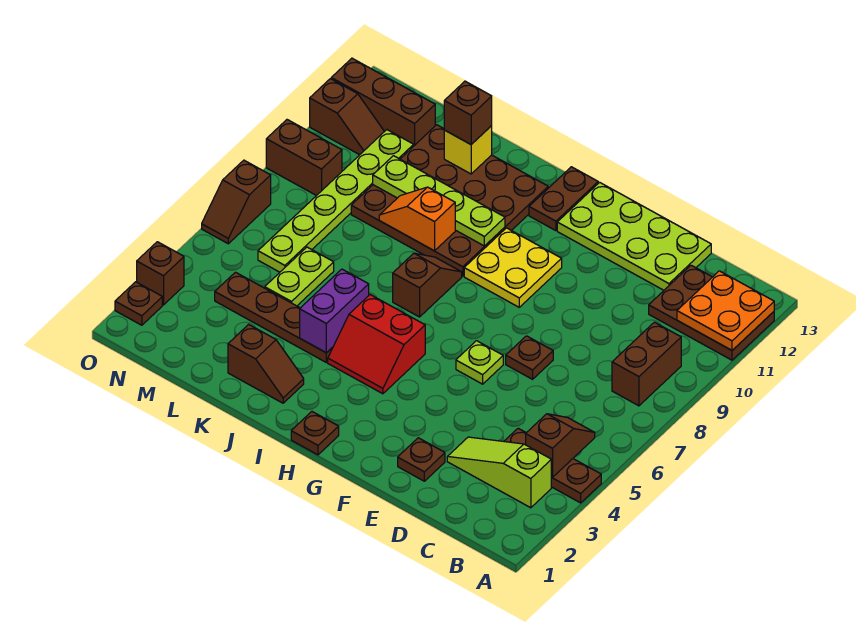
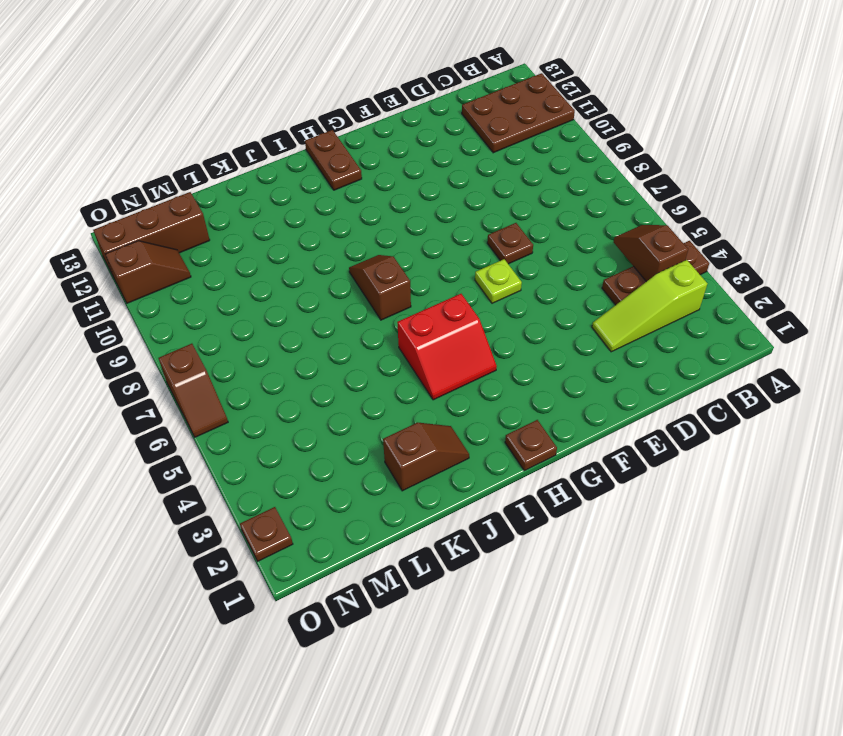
none -> brown 1x2 brick [612,322,681,406]
none -> lime 2x4 plate [557,182,711,290]
none -> brown 1x1 plate [398,438,445,481]
none -> yellow 2x2 plate [464,228,562,307]

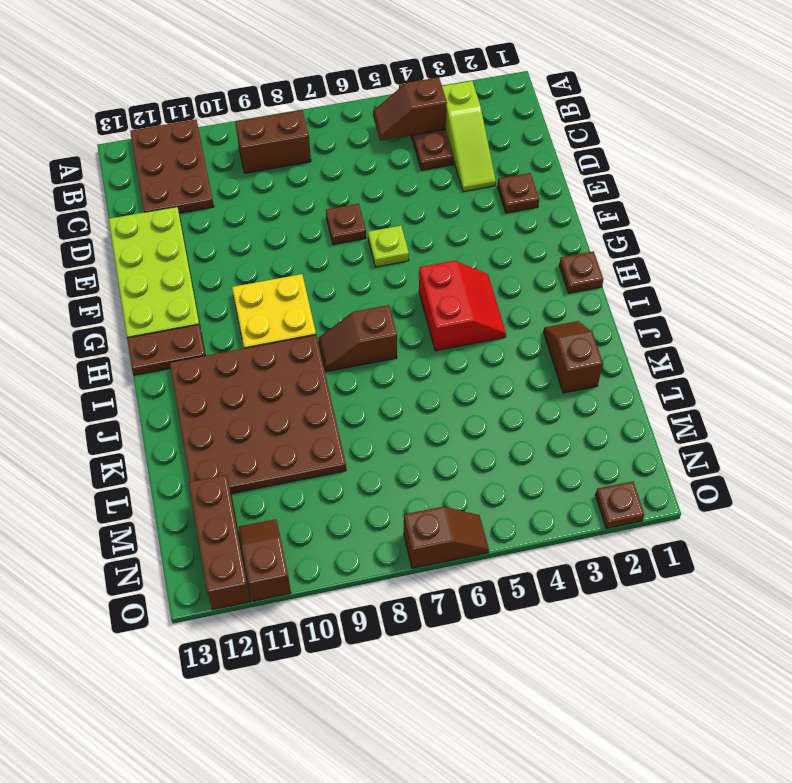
none -> brown 1x4 plate [215,272,333,362]
none -> lime 1x2 plate [265,247,334,306]
none -> lime 1x6 plate [258,130,414,272]
none -> brown 1x2 brick [266,120,342,196]

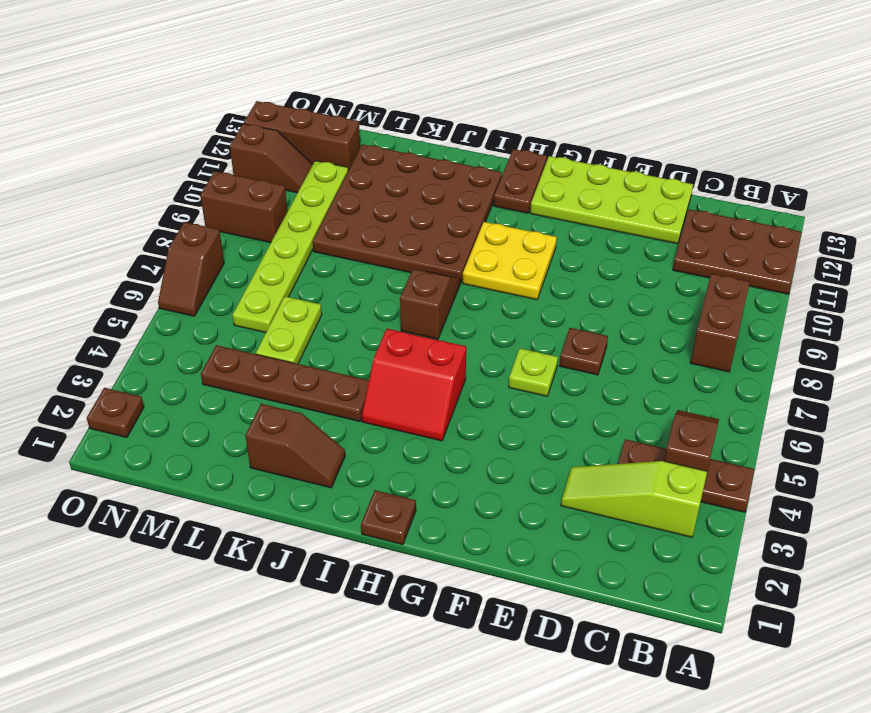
none -> brown 1x1 plate [398,438,445,481]
none -> brown 1x1 brick [137,242,184,305]
none -> orange 2x2 plate [677,271,774,350]
none -> lime 1x4 plate [373,156,505,246]

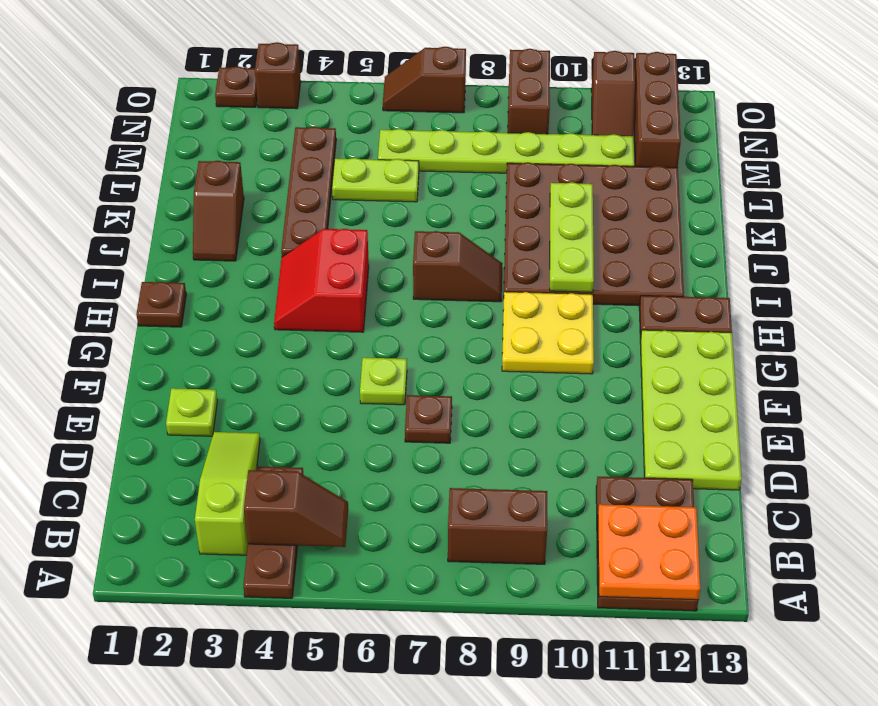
lime 1x1 plate [166,388,217,436] -> brown 1x1 plate [398,438,445,481]
lime 1x3 plate [550,182,594,292] -> lime 1x4 plate [373,156,505,246]
none -> purple 1x2 brick [300,269,369,353]
none -> orange 1x2 slope [379,187,455,251]
none -> yellow 1x1 brick [444,126,492,174]
none -> brown 1x1 brick [444,81,492,144]

